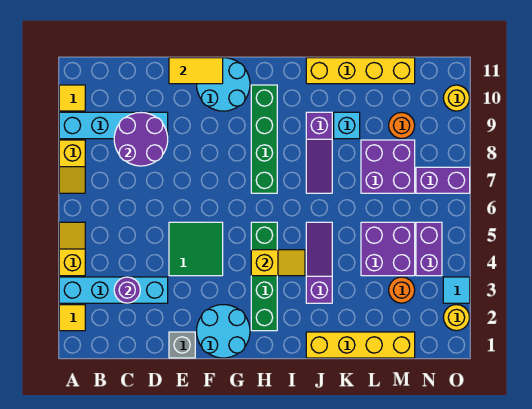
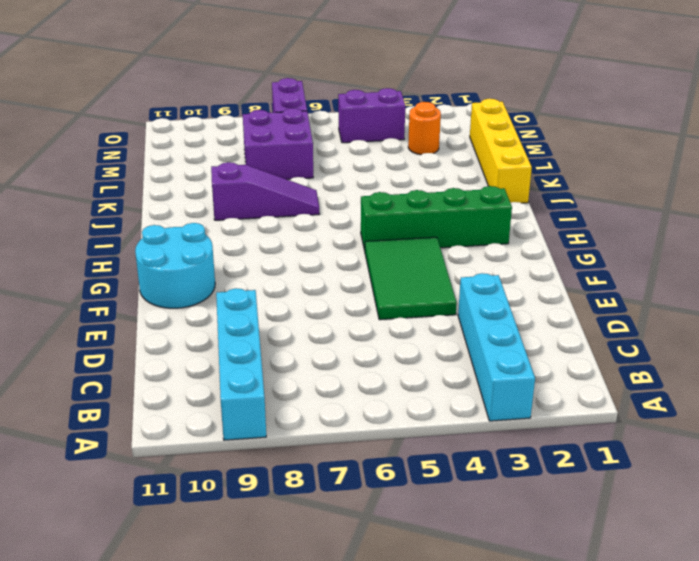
green 2x3 tile [365,237,457,320] -> green 2x2 tile [169,222,223,276]
none -> yellow 1x1 tile [59,305,85,331]
none -> yellow 1x2 slope [59,222,85,276]
none -> yellow 1x2 slope [59,140,85,193]
none -> yellow 1x1 tile [59,85,85,111]

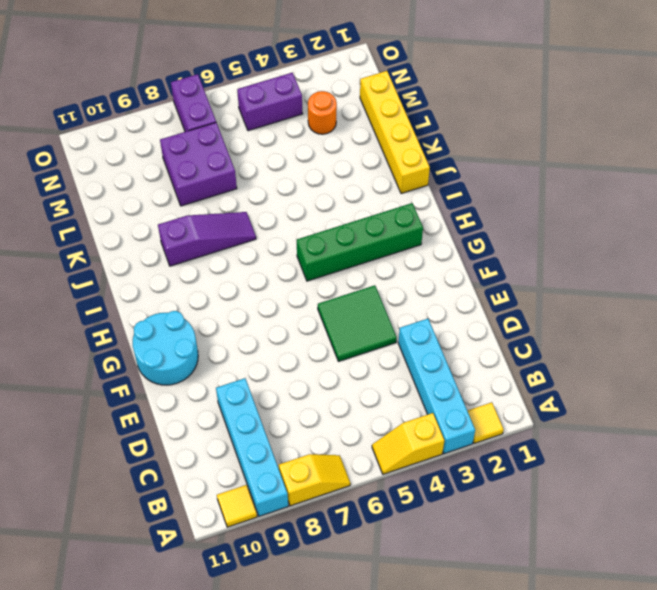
none -> grey 1x1 brick [169,332,195,358]
none -> cyan 2x2 round brick [197,305,250,358]
none -> green 1x4 brick [251,85,277,193]
none -> purple 1x3 slope [306,222,332,303]

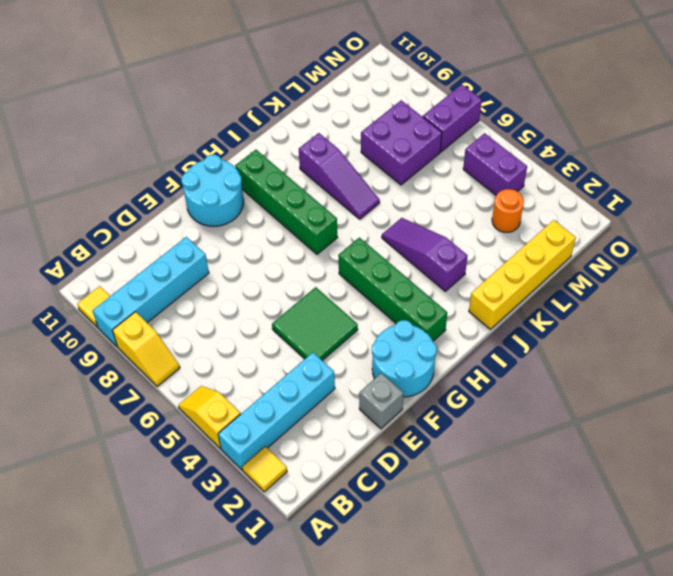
none -> yellow 1x4 brick [306,58,415,84]
none -> cyan 1x1 brick [334,112,360,139]
none -> purple 2x2 brick [361,222,415,276]
none -> orange 1x1 round brick [389,113,415,139]

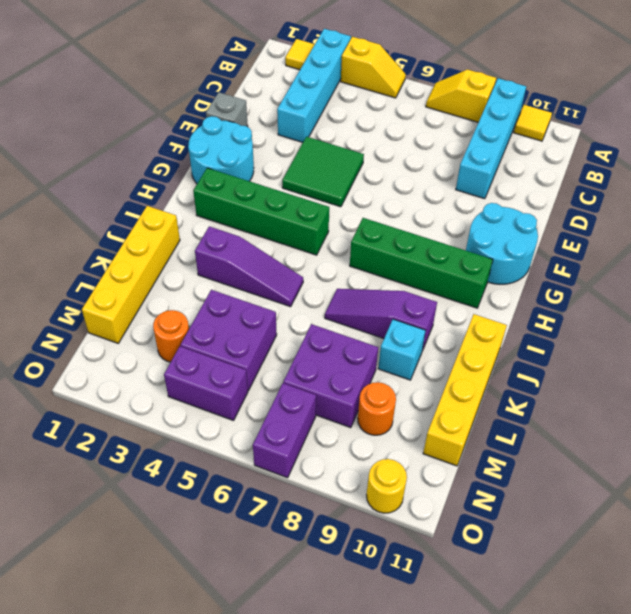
none -> yellow 1x1 round brick [443,305,469,331]
none -> cyan 1x1 tile [443,277,470,303]
none -> purple 1x1 round brick [114,277,140,303]
none -> purple 2x2 round brick [114,112,168,166]

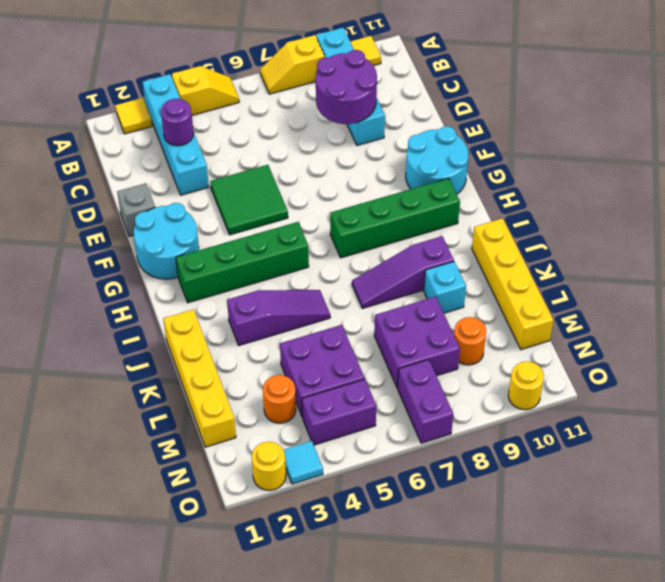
none -> yellow 1x2 tile [169,58,223,84]
none -> yellow 1x2 slope [251,250,305,276]

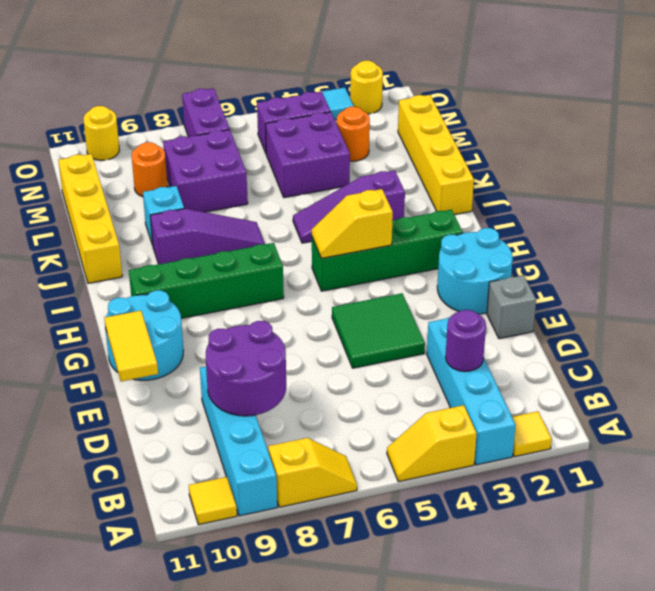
yellow 1x2 slope [312,189,393,258] -> yellow 1x2 slope turned to [251,250,305,276]

